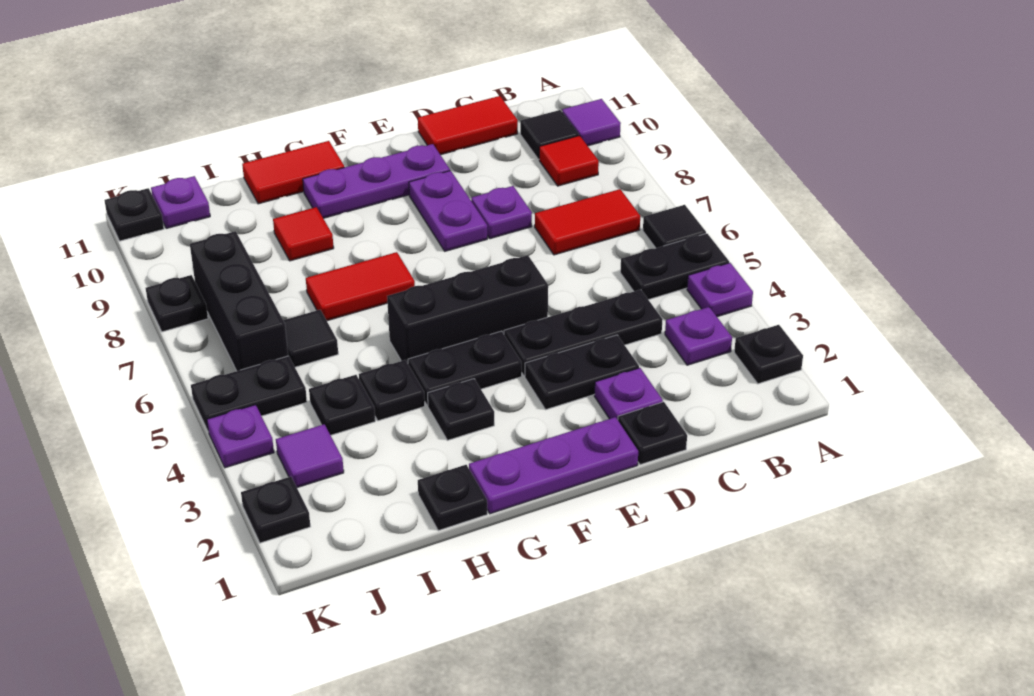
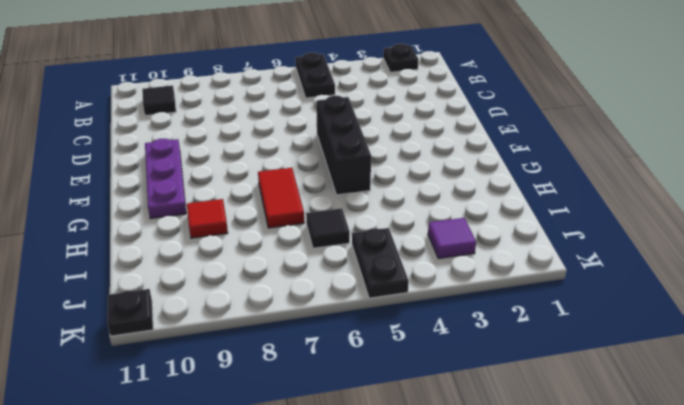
none -> purple 1x1 plate [687,263,753,317]
none -> black 1x1 tile [643,205,706,248]
none -> purple 1x1 tile [562,99,621,146]
none -> purple 1x1 plate [665,307,732,365]

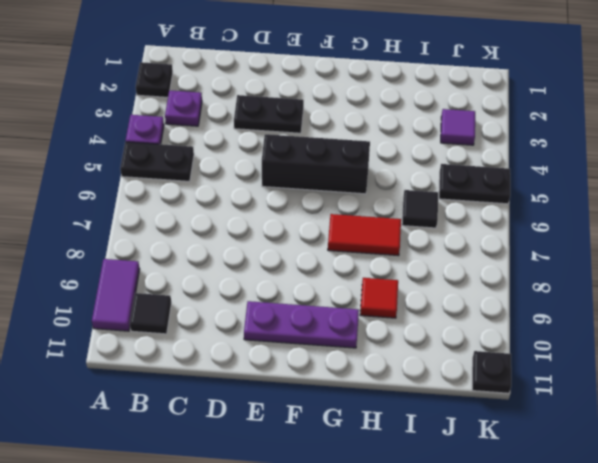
purple 1x2 tile [92,259,140,331] -> purple 1x1 tile [562,99,621,146]
none -> black 1x1 tile [643,205,706,248]
none -> red 1x2 tile [535,189,640,255]
none -> red 1x1 tile [539,136,599,186]
none -> black 1x3 plate [504,290,663,376]

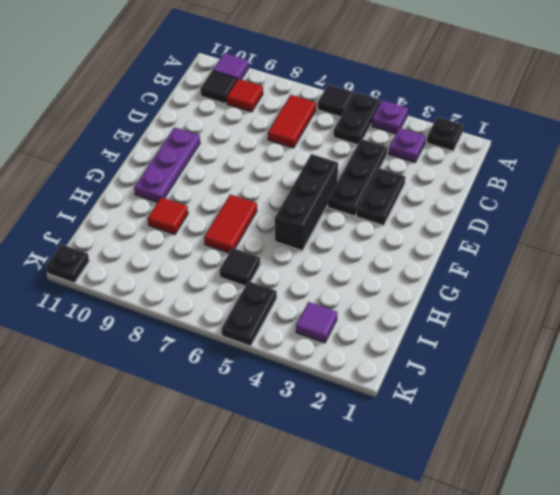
none -> red 1x2 tile [418,96,518,155]
none -> black 1x1 plate [618,402,687,465]
none -> purple 1x1 plate [594,368,663,420]
none -> purple 1x1 plate [471,186,532,239]

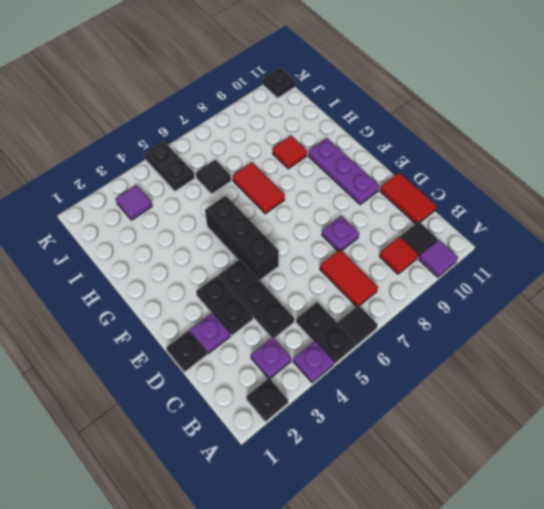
none -> purple 1x3 plate [469,417,638,514]
none -> purple 1x2 plate [409,171,487,251]
none -> black 1x2 plate [408,331,522,406]
none -> black 1x1 plate [428,379,494,440]

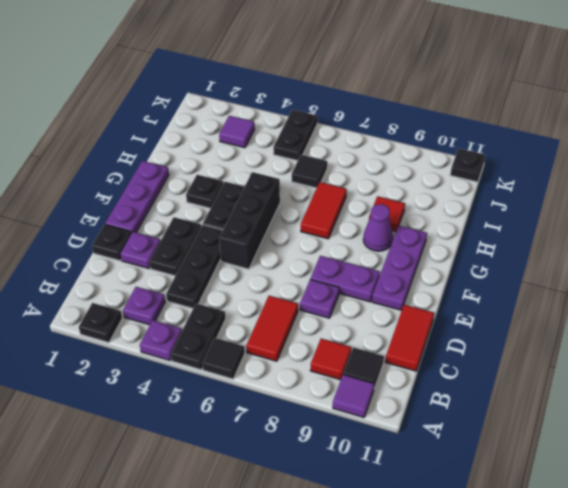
purple 1x1 cone [363,204,393,251] -> none
none -> red 1x2 tile [242,141,345,204]
none -> black 1x1 plate [418,465,487,531]
none -> black 1x1 plate [359,360,425,421]
none -> black 1x1 plate [309,375,375,435]

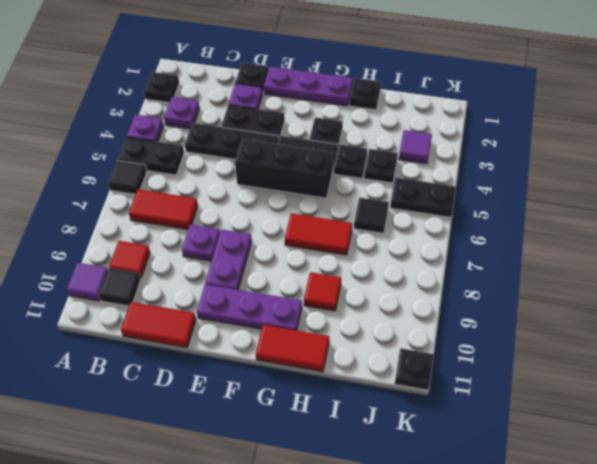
none -> black 1x3 brick [190,231,288,371]
none -> purple 1x1 plate [151,176,210,228]
none -> black 1x1 plate [241,477,311,543]
none -> purple 1x1 plate [207,405,274,468]

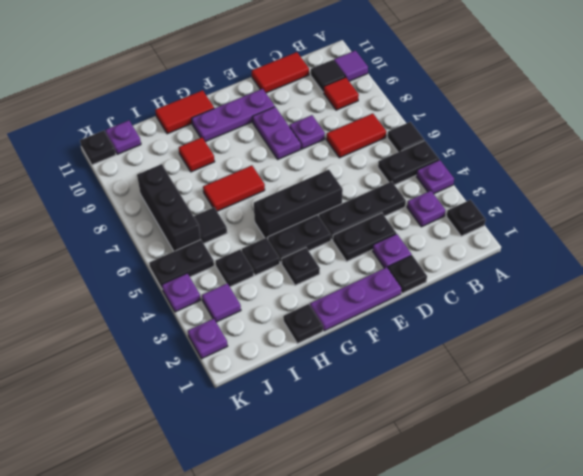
purple 1x1 plate [188,319,227,359] -> black 1x1 plate [241,477,311,543]
none -> black 1x1 plate [146,275,208,332]

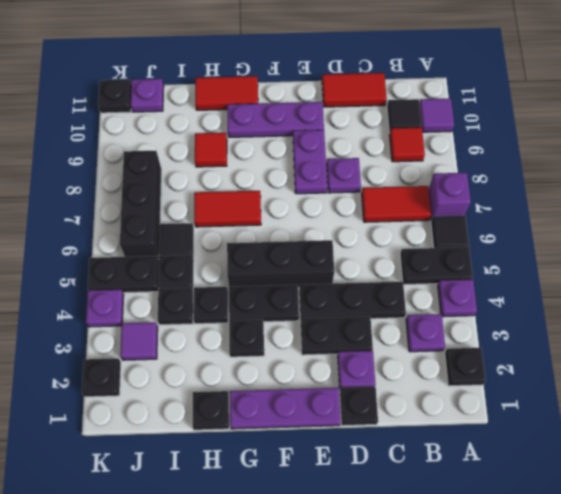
purple 1x1 brick [429,173,471,220] -> none
black 1x1 plate [158,255,194,289] -> black 1x1 plate moved to [146,275,208,332]

